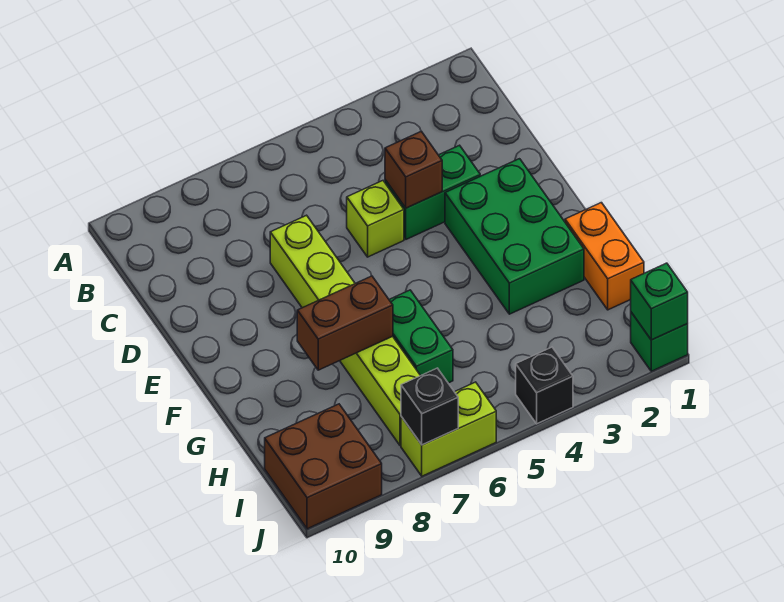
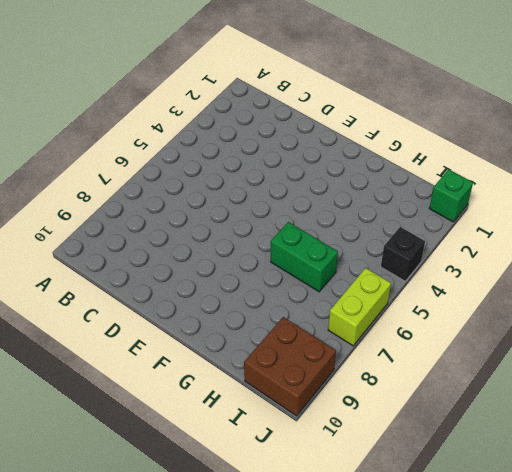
none -> green 1x2 brick [385,145,480,239]
none -> lime 1x1 brick [347,181,404,257]
none -> lime 1x6 brick [270,215,420,446]

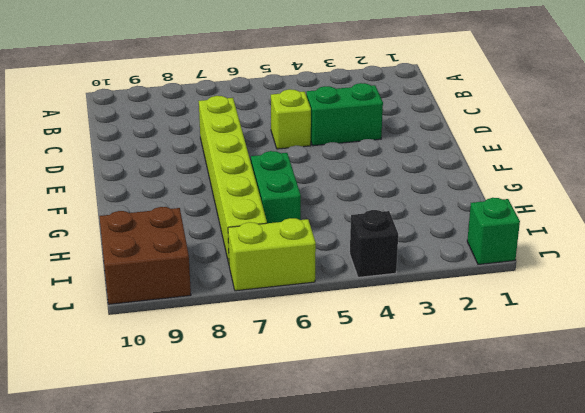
none -> green 2x3 brick [445,159,584,314]
none -> orange 1x2 brick [565,203,644,310]
none -> brown 1x1 brick [385,131,442,208]

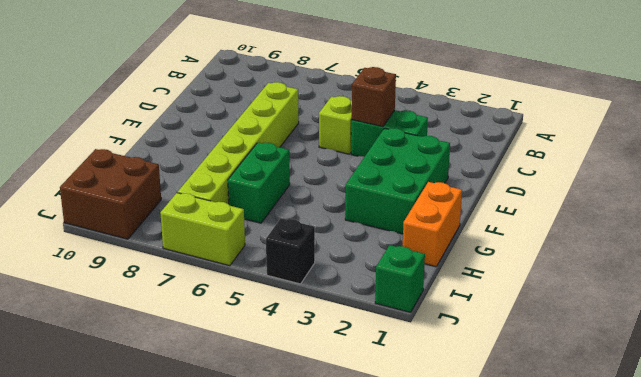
none -> brown 1x2 brick [297,276,393,370]
none -> green 1x1 brick [631,263,688,340]
none -> black 1x1 brick [401,368,458,445]

